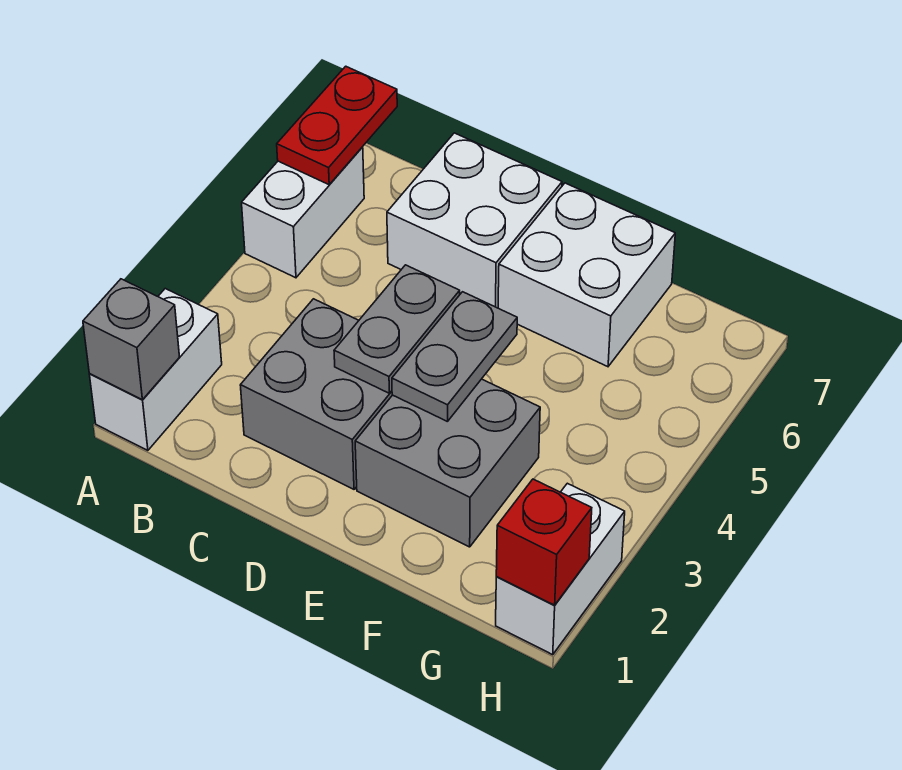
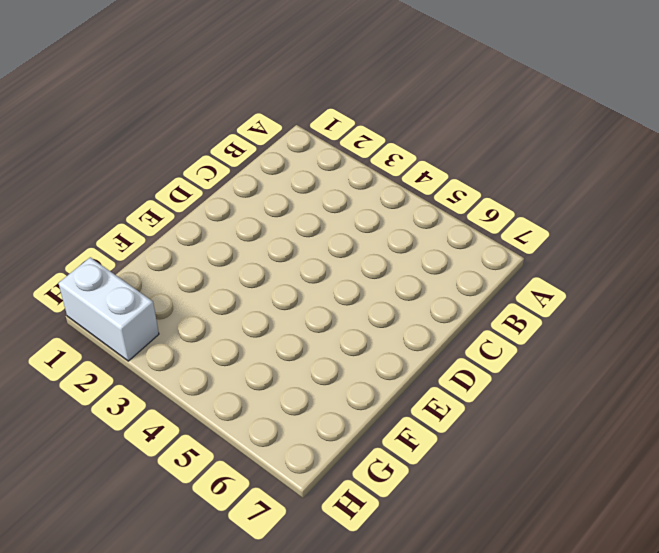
none -> white 1x2 brick [89,289,222,450]
none -> white 1x2 brick [242,147,364,278]
none -> grey 2x2 brick [240,299,392,489]

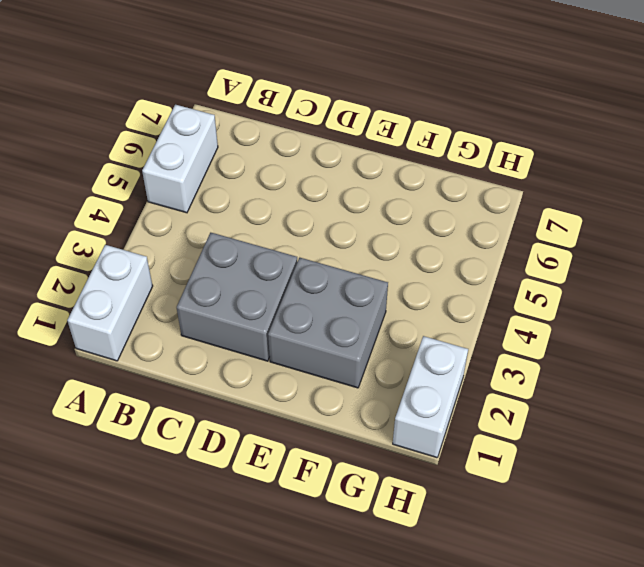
none -> white 2x2 brick [387,133,562,308]
none -> white 2x2 brick [498,183,675,367]
none -> grey 1x1 brick [83,279,179,400]

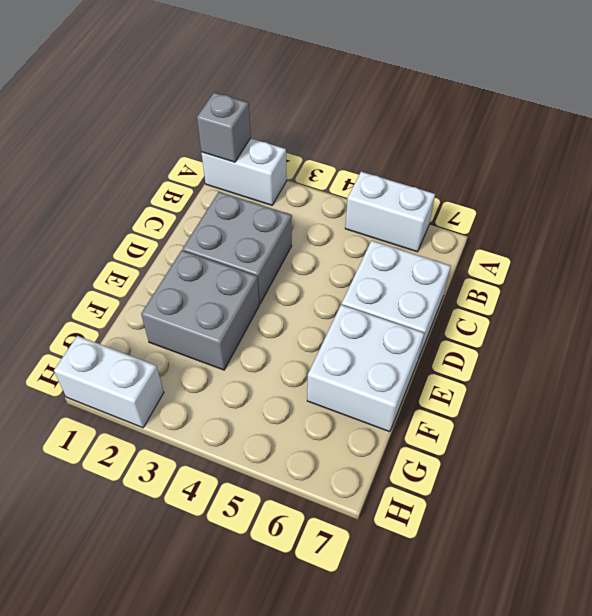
none -> red 1x2 plate [277,66,397,185]
none -> grey 1x2 plate [334,265,460,393]
none -> grey 1x2 plate [392,292,517,422]

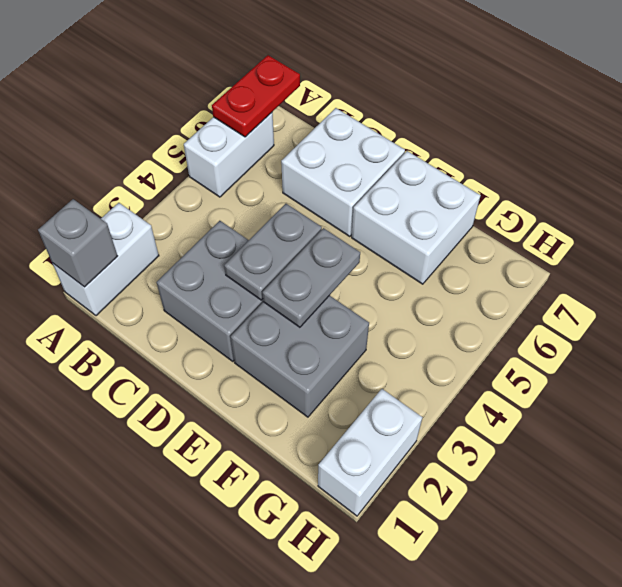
none -> red 1x1 brick [496,479,592,605]

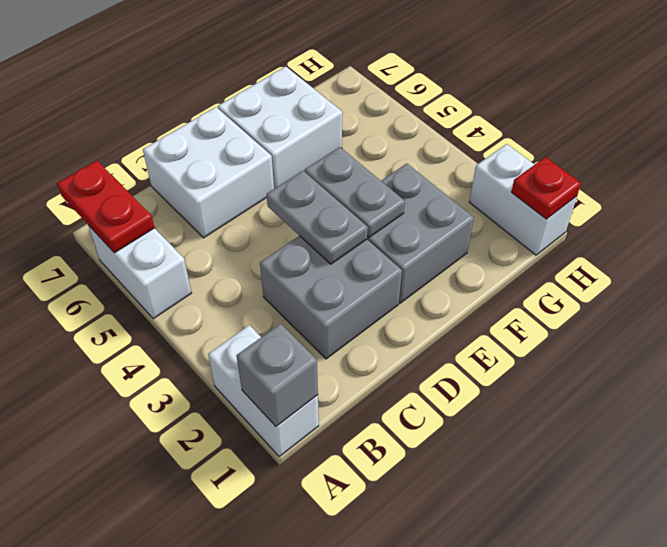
red 1x1 plate [511,157,581,219] -> red 1x1 brick [496,479,592,605]

